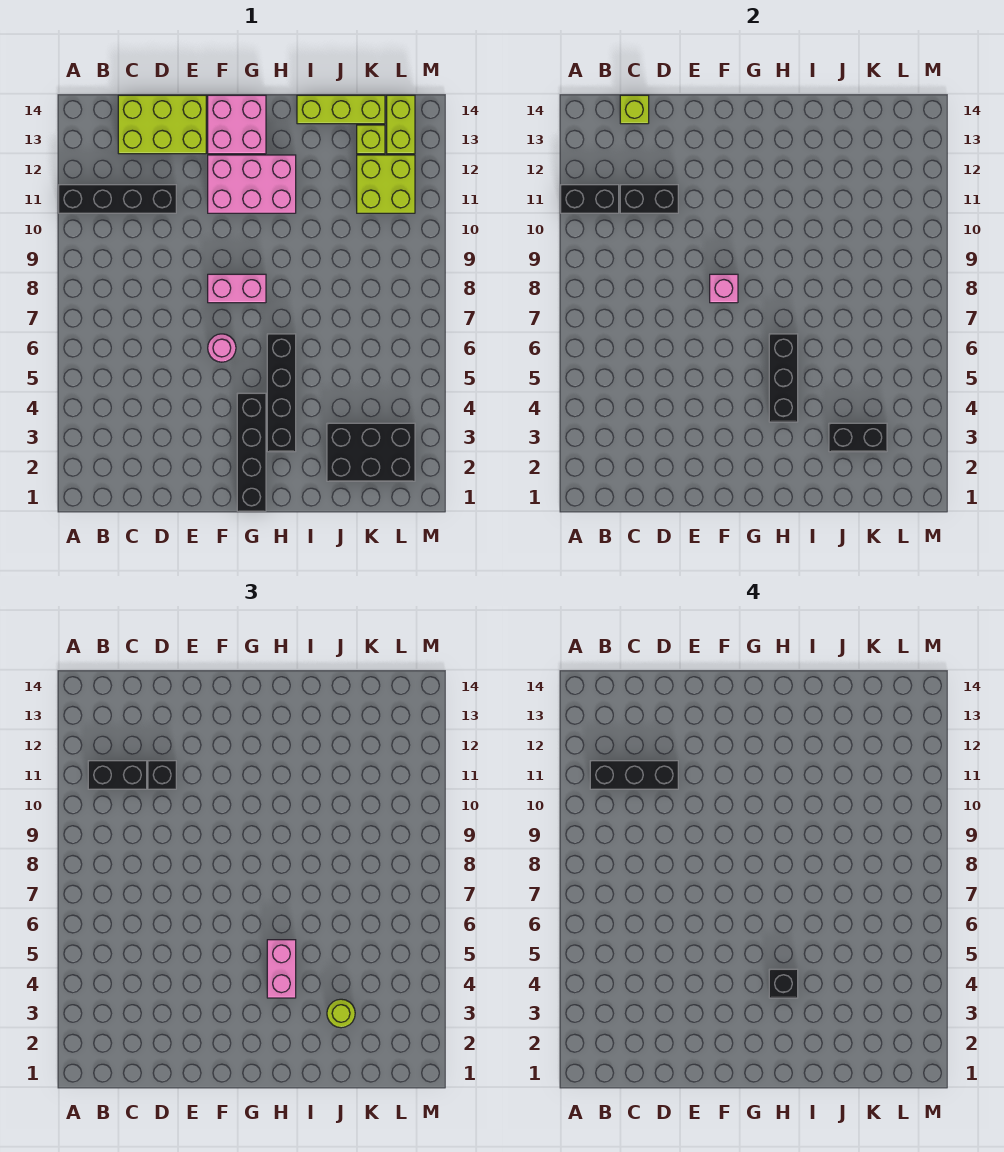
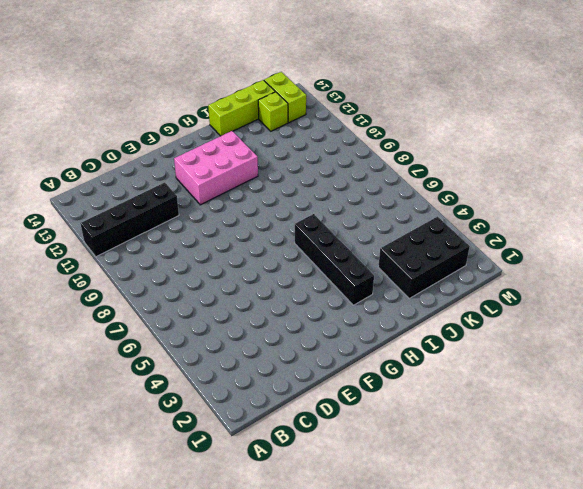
none -> lime 2x3 brick [118,95,206,154]
none -> pink 1x1 round brick [208,334,236,362]
none -> pink 1x2 brick [208,274,266,303]

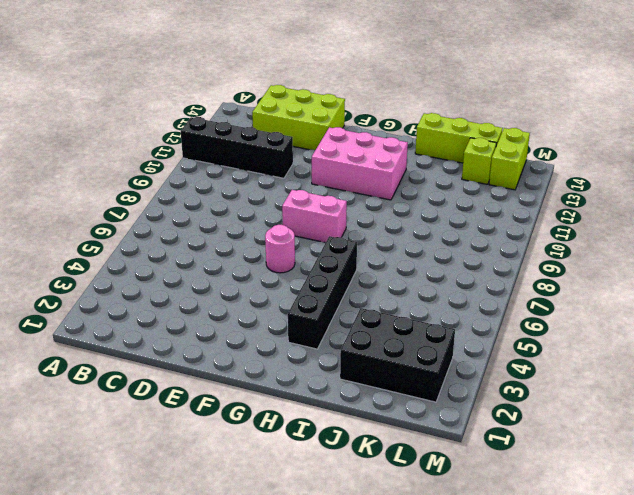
none -> pink 2x2 brick [208,95,266,154]
none -> black 1x4 brick [237,393,266,511]
none -> lime 2x2 brick [357,155,415,213]

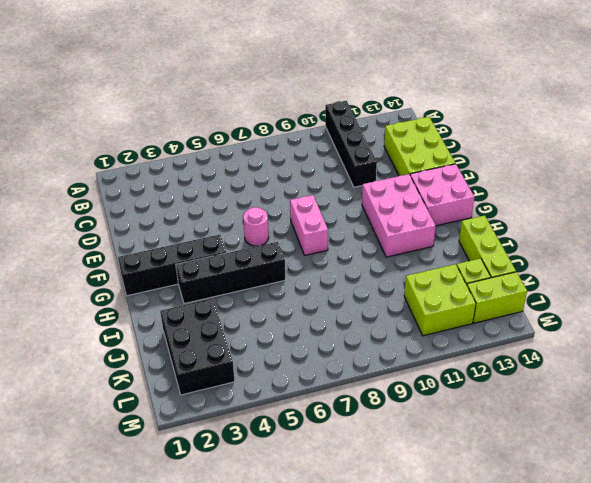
none -> black 1x2 brick [561,185,619,213]
none -> black 1x2 brick [620,185,678,213]
none -> lime 1x1 brick [620,95,649,124]

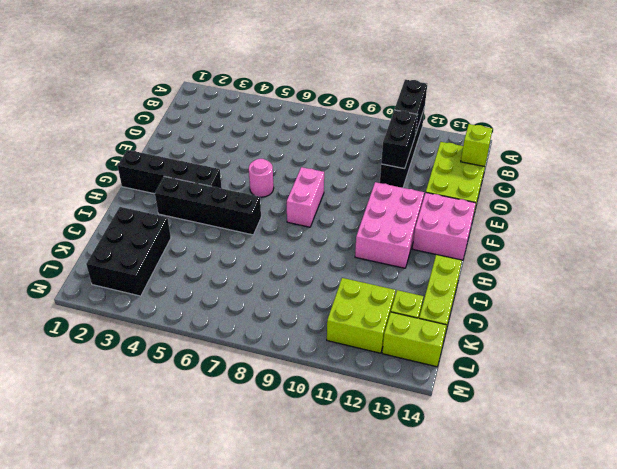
none -> pink 1x1 brick [710,274,738,303]
none -> black 1x3 brick [769,334,798,422]
none -> black 1x2 brick [829,423,887,452]

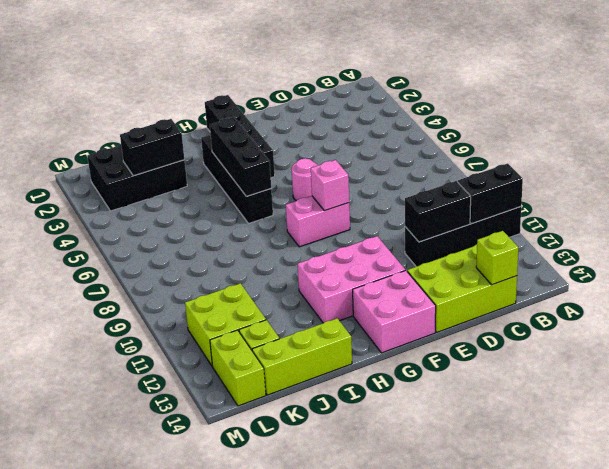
none -> black 1x2 brick [88,761,147,789]
none -> black 1x1 brick [148,761,176,789]
none -> pink 1x2 brick [267,940,296,998]

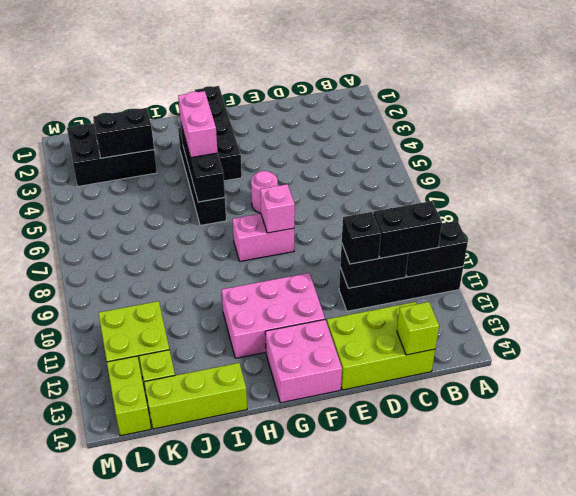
none -> lime 1x1 round brick [327,999,355,1028]
none -> black 1x3 brick [590,761,678,789]
none -> black 1x1 brick [769,969,798,998]

